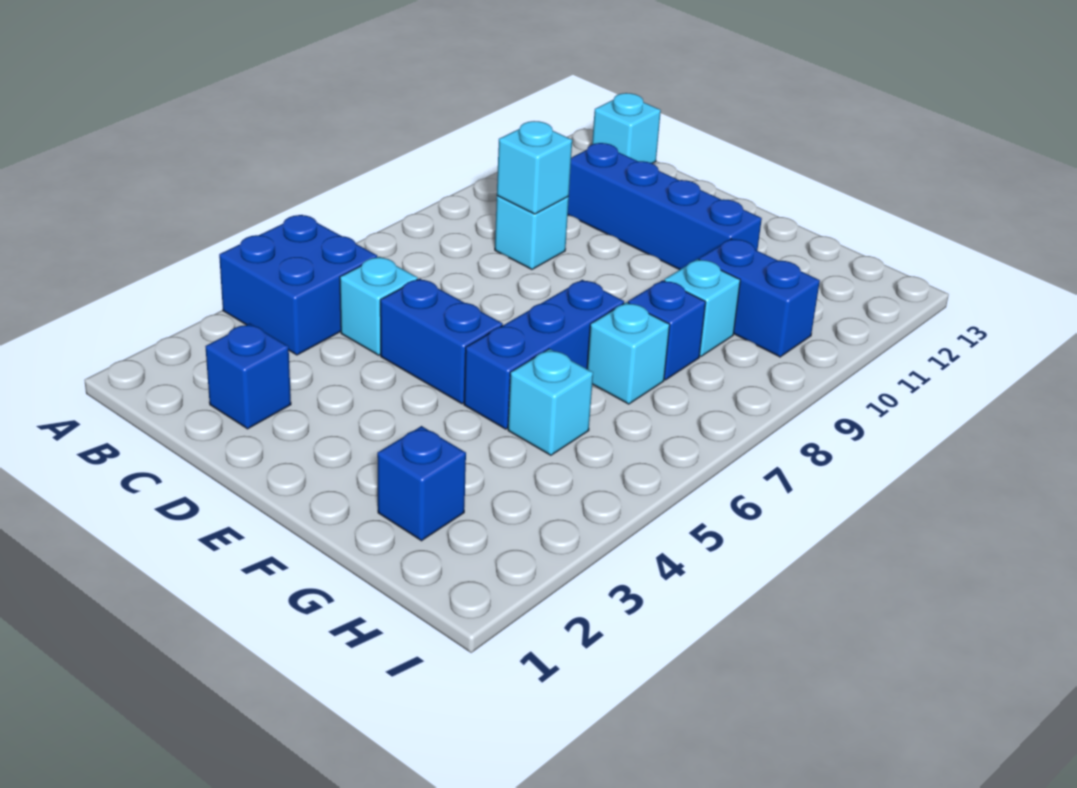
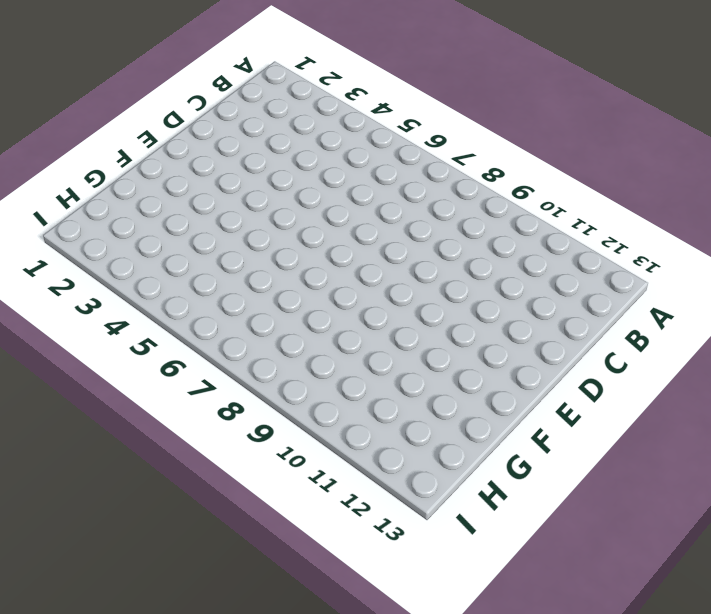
none -> blue 2x2 brick [219,215,377,355]
none -> cyan 1x1 brick [592,93,661,163]
none -> blue 1x1 brick [205,323,291,429]

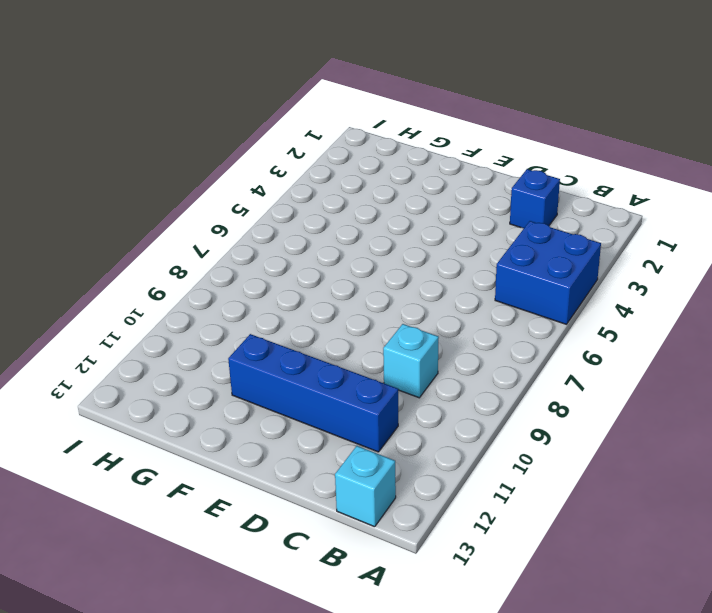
none -> cyan 1x1 brick [340,257,418,355]
none -> blue 1x2 brick [380,278,503,404]
none -> blue 1x3 brick [464,280,624,429]

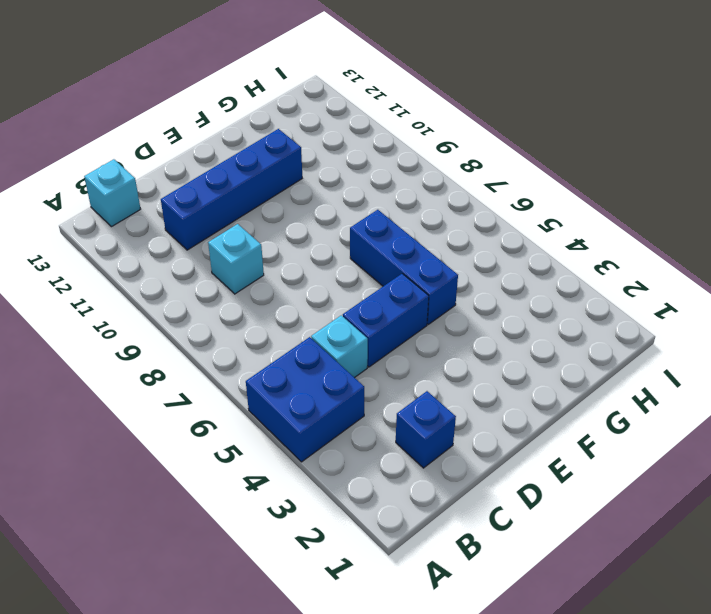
none -> blue 1x1 brick [377,426,466,541]
none -> cyan 1x1 brick [508,349,593,455]
none -> cyan 1x1 brick [587,302,670,404]

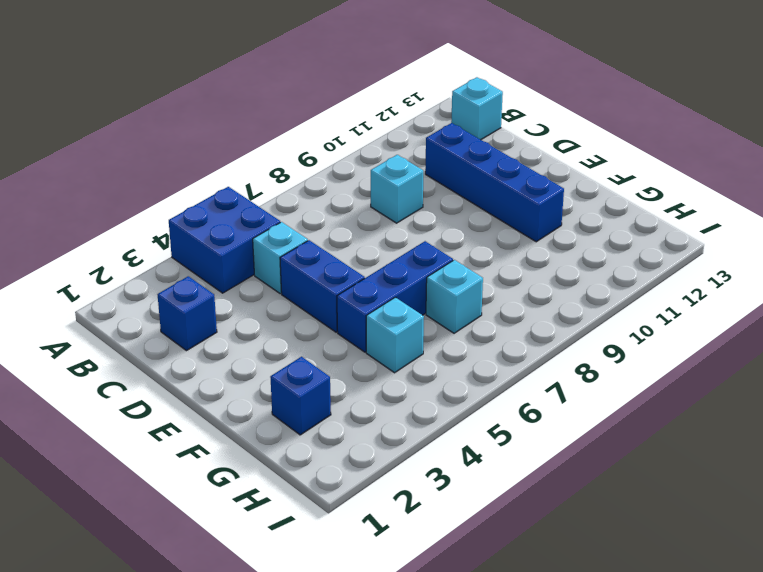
none -> blue 1x1 brick [628,280,706,380]
none -> cyan 1x1 brick [664,259,740,357]
none -> blue 1x2 brick [699,239,820,357]

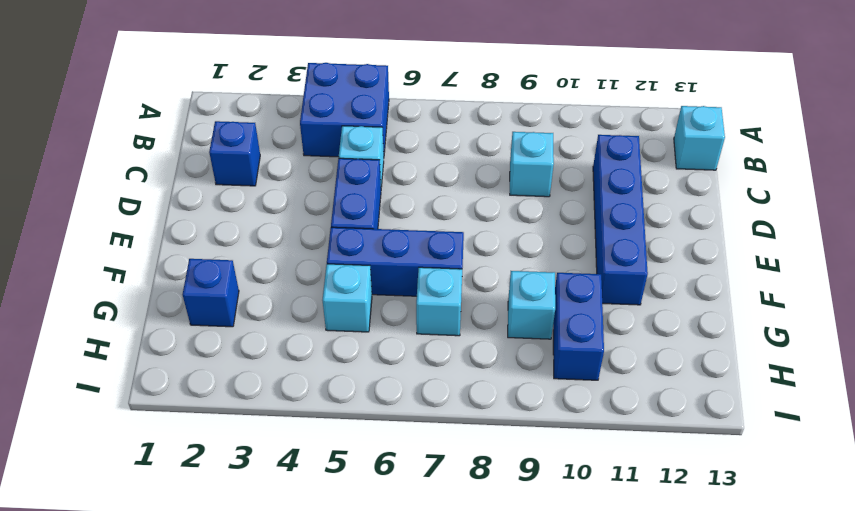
none -> blue 1x1 brick [628,280,706,380]
none -> cyan 1x1 brick [497,121,572,214]

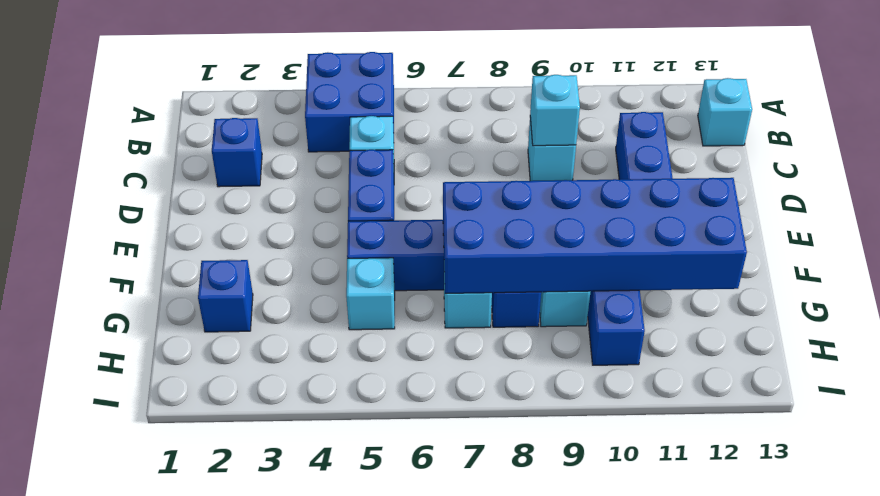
blue 2x6 brick [443,178,747,293] -> none

